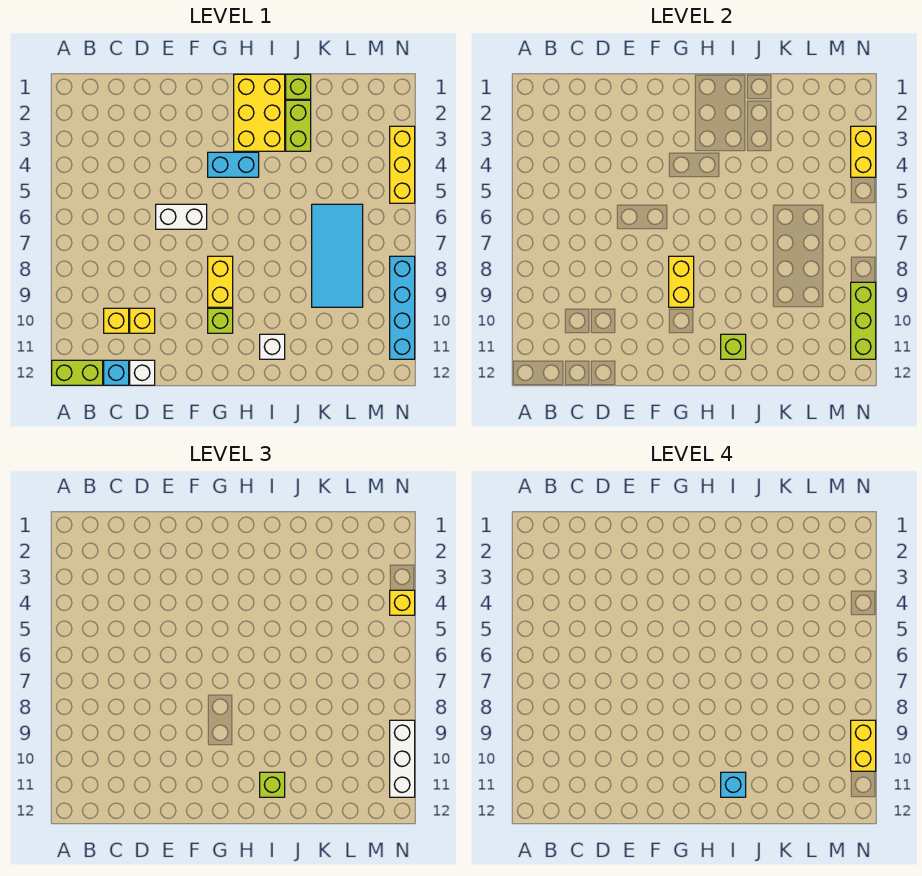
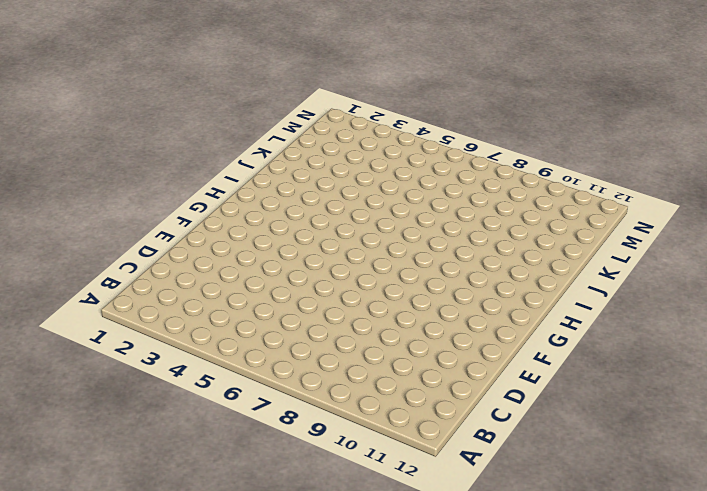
none -> lime 1x2 brick [52,360,103,385]
none -> yellow 1x1 brick [104,308,129,333]
none -> cyan 1x1 brick [104,360,129,385]

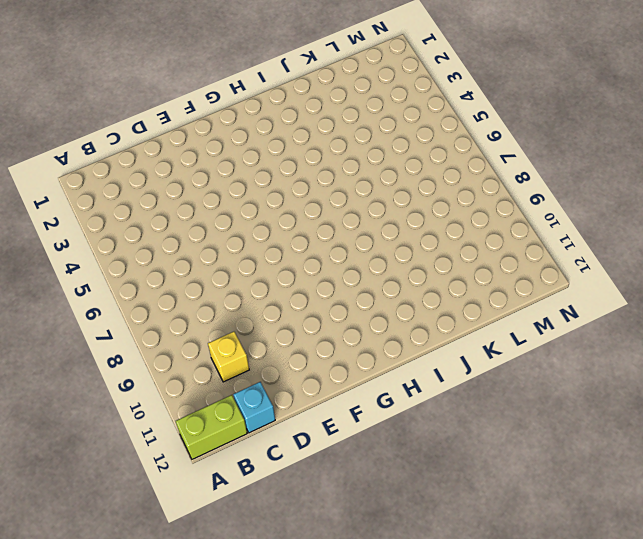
none -> yellow 1x1 brick [130,308,155,333]
none -> white 1x1 brick [130,360,155,385]
none -> white 1x2 brick [156,204,207,229]

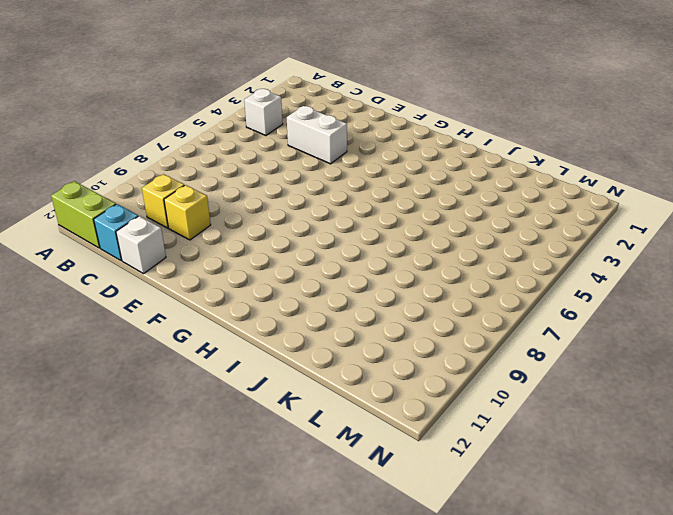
white 1x1 brick [244,89,283,136] -> white 1x1 brick moved to [260,334,285,359]
white 1x2 brick [287,106,347,164] -> white 1x2 brick moved to [156,204,207,229]
none -> cyan 1x2 brick [208,152,259,177]
none -> yellow 1x2 brick [208,256,233,307]
none -> lime 1x1 brick [208,308,233,333]

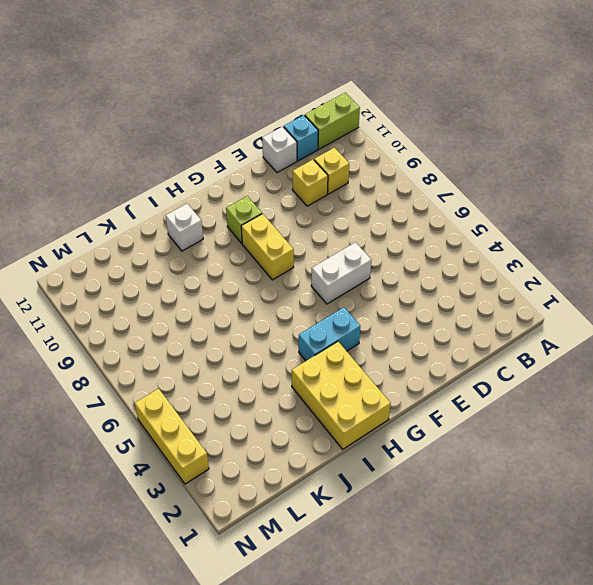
none -> lime 1x1 brick [286,74,311,99]
none -> lime 1x2 brick [286,100,311,151]
none -> cyan 2x4 tile [312,204,363,307]

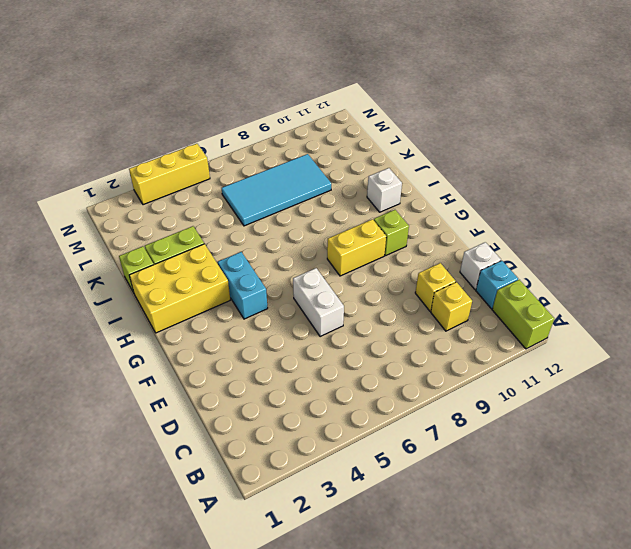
none -> cyan 1x4 brick [390,256,415,359]
none -> yellow 1x2 brick [669,256,694,307]
none -> lime 1x1 brick [721,334,746,359]

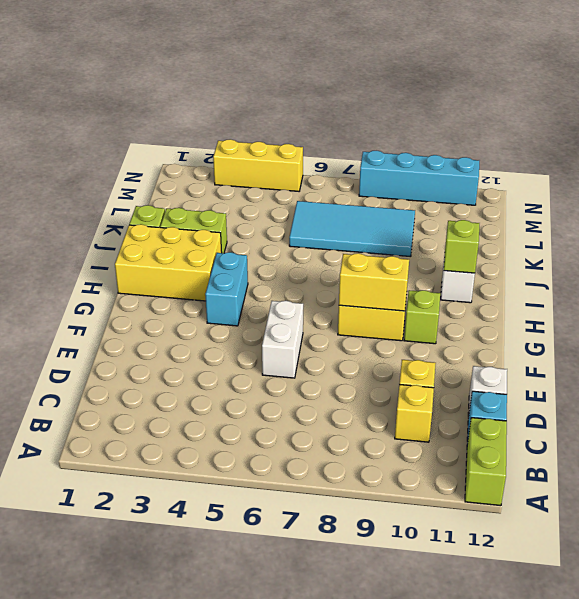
none -> yellow 1x2 brick [851,126,876,177]
none -> lime 1x3 brick [851,282,876,359]
none -> lime 1x1 brick [260,772,285,797]

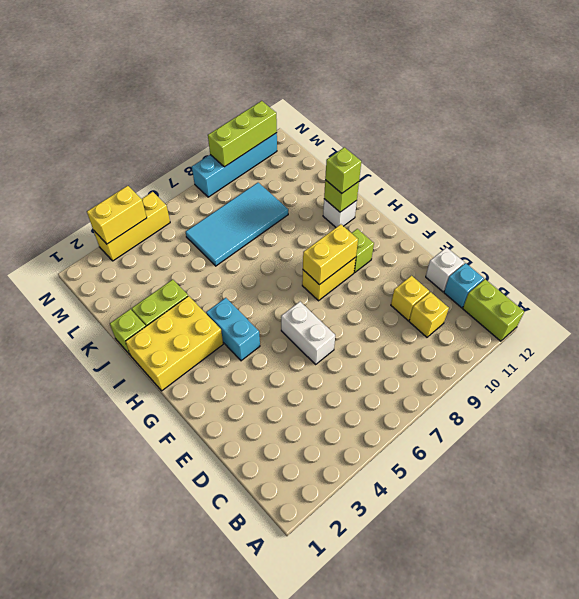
none -> yellow 1x1 brick [390,590,415,615]
none -> white 1x3 brick [390,720,415,797]
none -> cyan 1x1 brick [721,772,746,797]

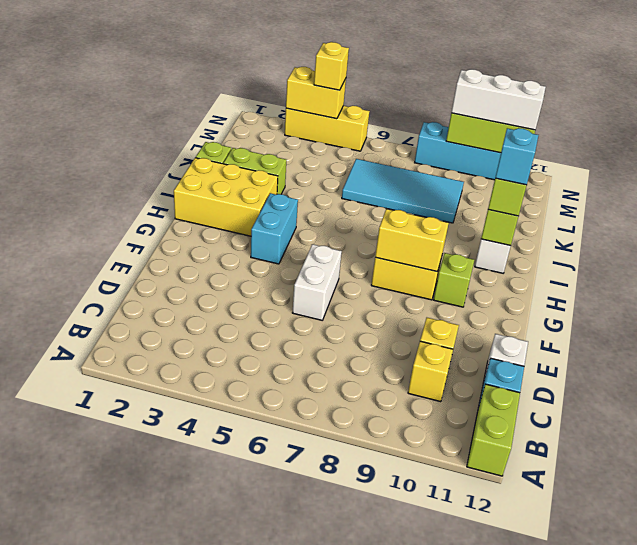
none -> yellow 1x2 brick [851,720,876,771]

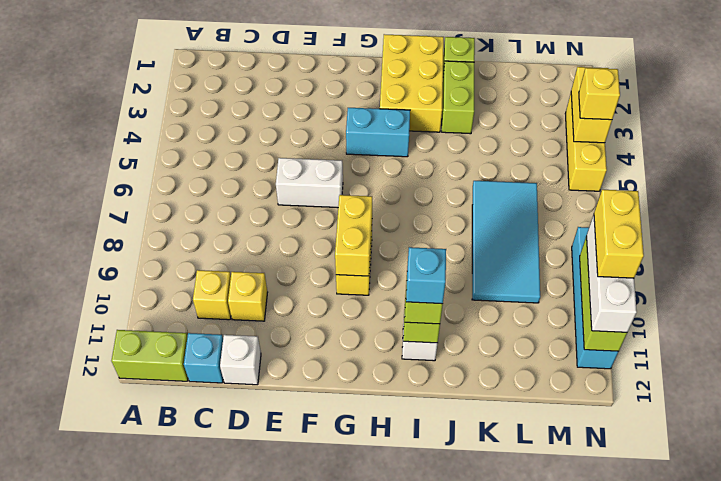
none -> lime 1x1 brick [208,308,233,333]

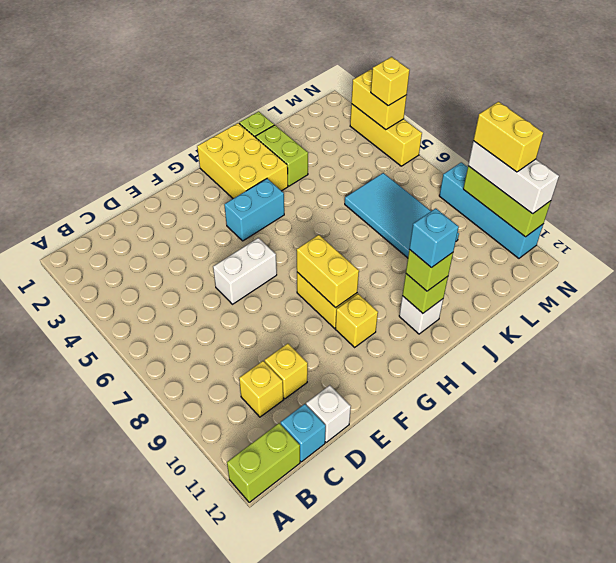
yellow 1x1 brick [335,294,378,347] -> lime 1x1 brick [208,308,233,333]

